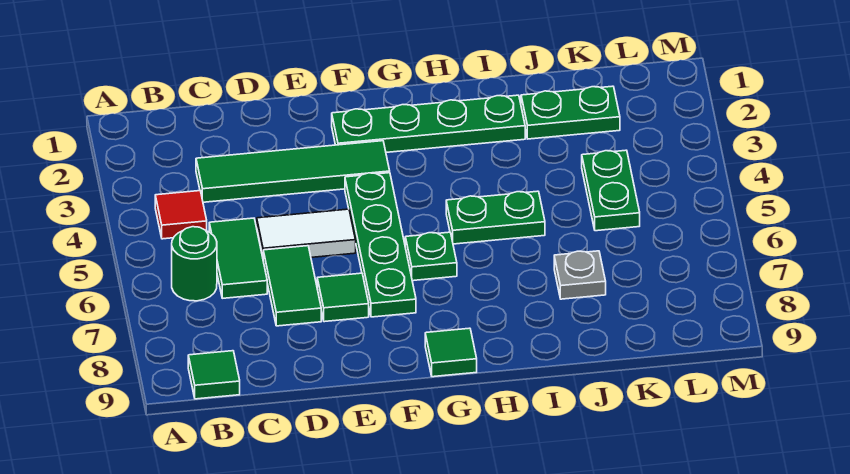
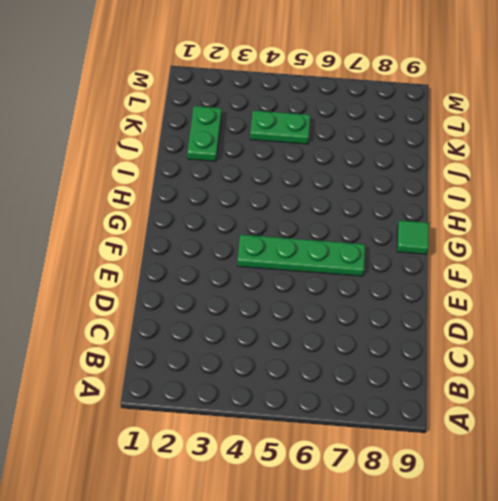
none -> red 1x1 tile [155,191,207,239]
none -> green 1x1 round brick [172,227,217,301]
none -> green 1x1 tile [188,351,240,399]

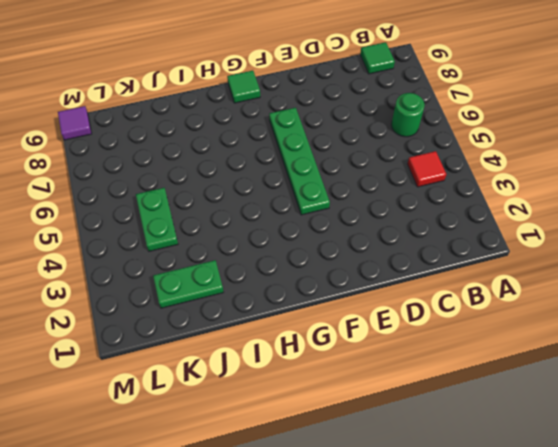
purple 1x1 tile [58,106,92,140] -> none
none -> green 1x4 tile [196,141,390,202]
none -> green 1x2 tile [209,218,267,298]
none -> white 1x2 tile [257,209,356,257]

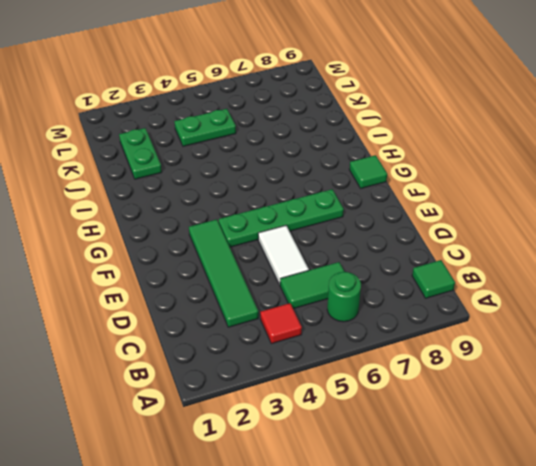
none -> green 1x2 tile [263,246,321,326]
none -> green 1x1 tile [317,273,369,322]
none -> green 1x4 plate [332,95,525,152]

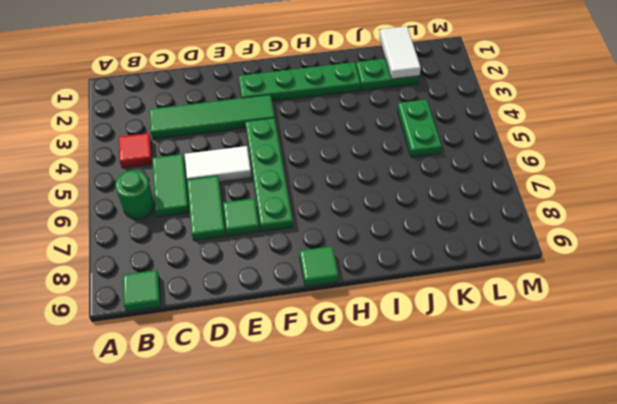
white 1x2 tile [379,26,421,79] -> none
none -> green 1x1 plate [405,232,457,281]
none -> green 1x2 plate [446,191,545,244]
none -> grey 1x1 plate [554,251,606,299]

